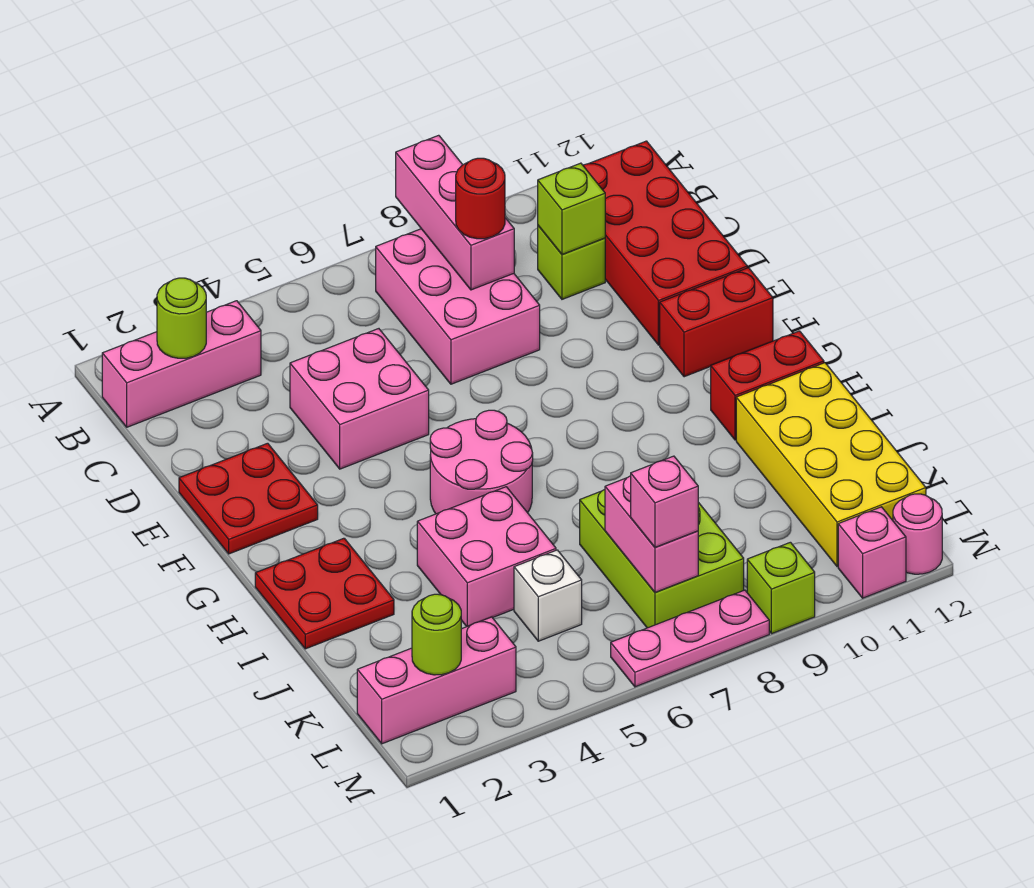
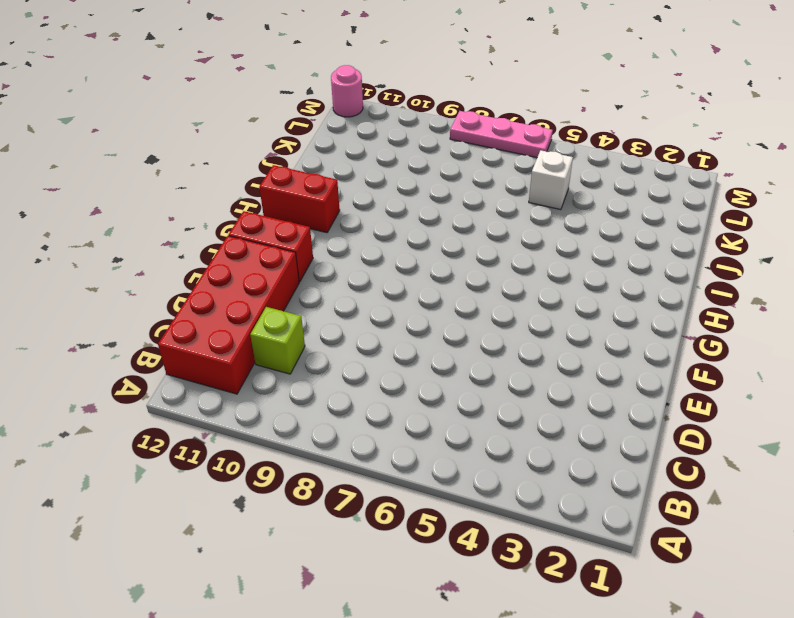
none -> pink 1x3 brick [102,301,261,427]
none -> pink 2x3 brick [376,229,540,384]
none -> pink 2x2 brick [290,329,429,469]

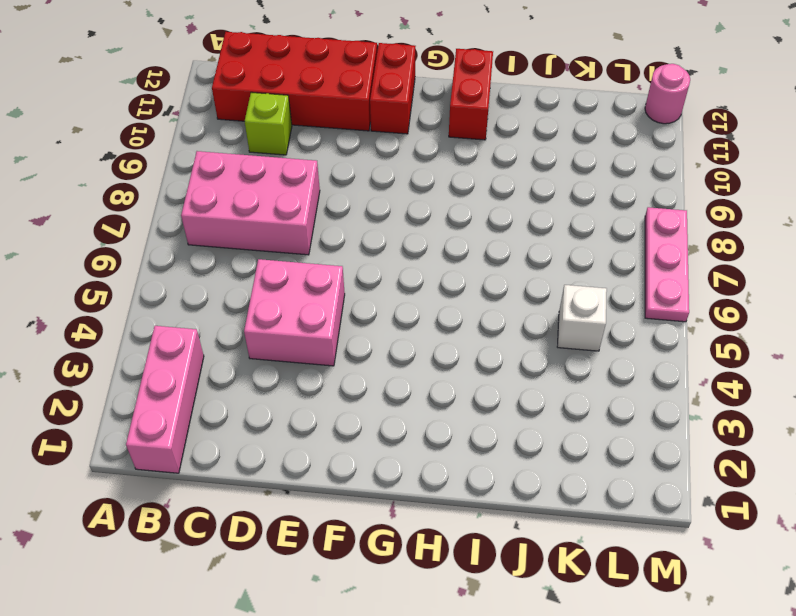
none -> red 2x2 plate [179,443,318,554]
none -> pink 2x2 round brick [430,410,533,514]
none -> red 2x2 plate [255,538,394,649]

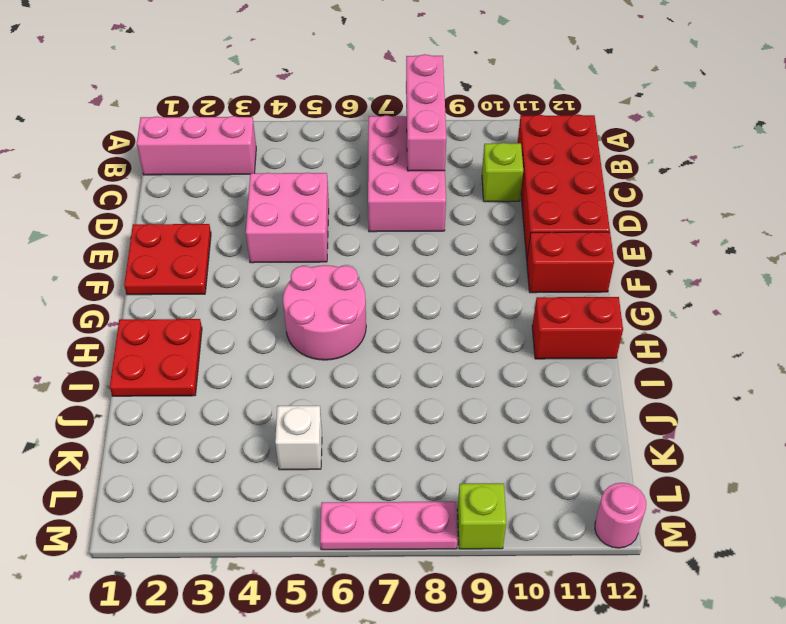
none -> pink 2x2 brick [417,487,556,627]
none -> yellow 2x4 brick [736,363,926,567]
none -> lime 2x3 brick [580,490,744,628]

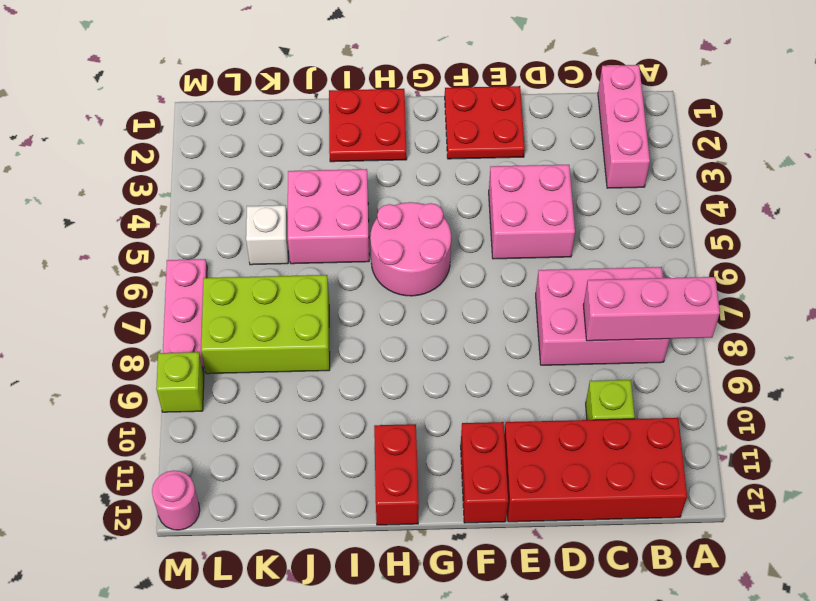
none -> yellow 2x4 brick [736,363,926,567]
none -> pink 1x3 brick [357,617,516,744]
none -> pink 1x1 brick [838,507,906,598]

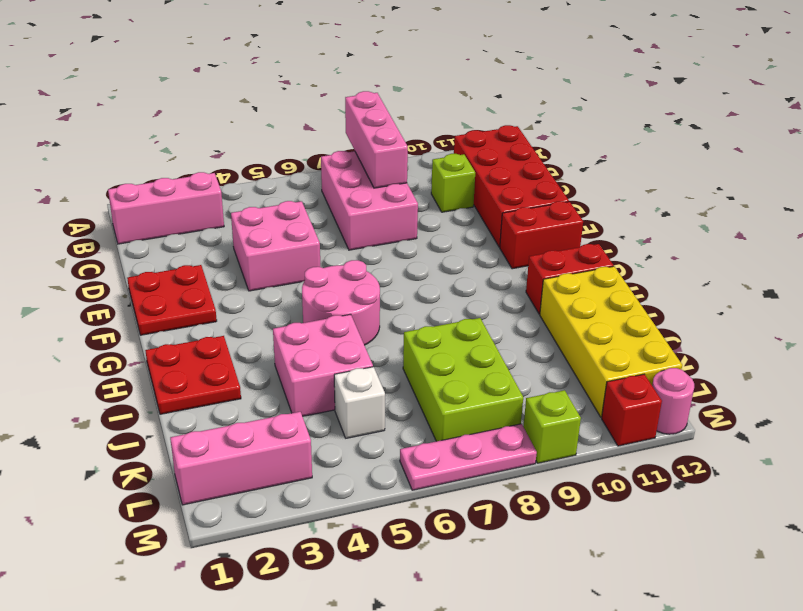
red 1x1 brick [602,374,662,446] -> pink 1x1 brick [838,507,906,598]
none -> lime 1x1 round brick [157,278,206,358]
none -> lime 1x1 brick [538,163,605,254]
none -> pink 1x2 brick [605,476,698,592]

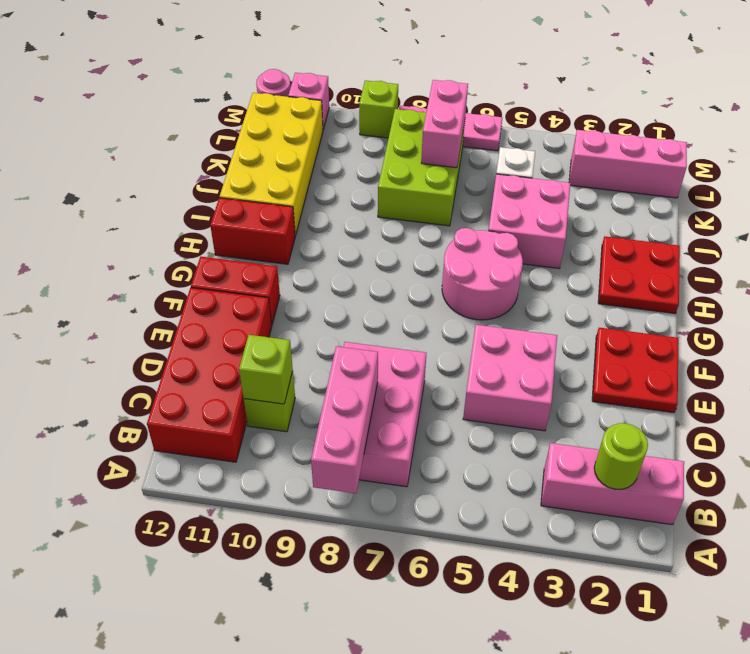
none -> lime 1x1 round brick [412,594,461,675]
none -> red 1x1 round brick [456,158,505,239]
none -> pink 1x1 brick [631,456,698,547]

